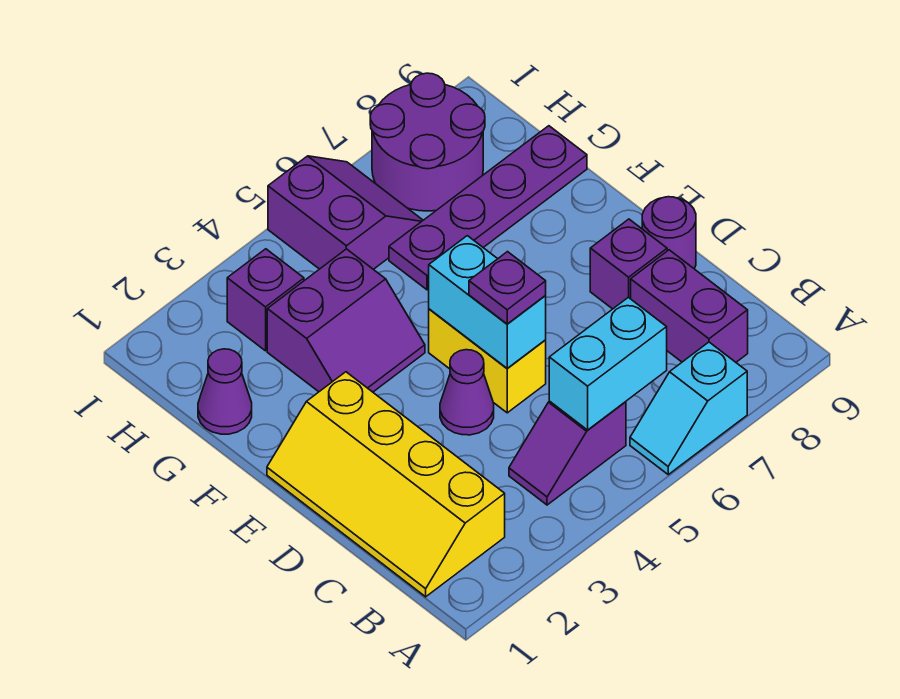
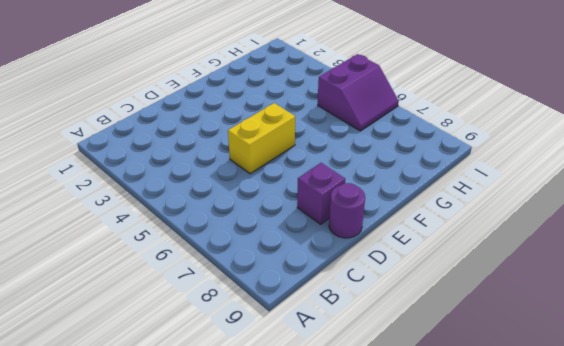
none -> cyan 1x2 slope [630,342,747,474]
none -> yellow 2x4 slope [267,372,505,597]
none -> purple 1x2 slope [509,401,626,505]

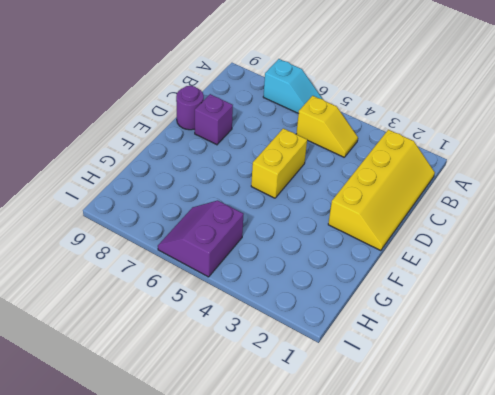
yellow 1x2 slope [297,96,358,157] -> purple 1x2 slope [509,401,626,505]
none -> purple 1x2 brick [631,250,748,362]
none -> purple 1x1 cone [440,350,494,435]
none -> purple 2x2 slope [267,249,425,392]

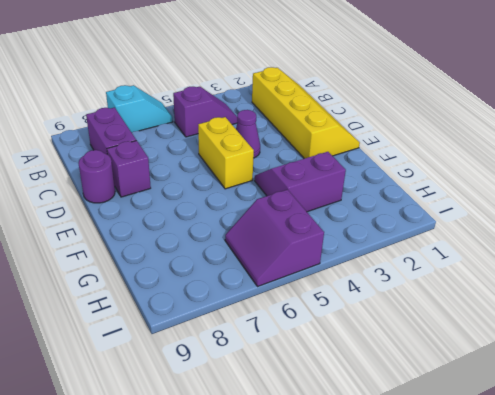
none -> purple 1x1 cone [198,349,252,434]
none -> purple 1x4 plate [389,126,587,290]
none -> purple 1x1 brick [227,249,304,351]

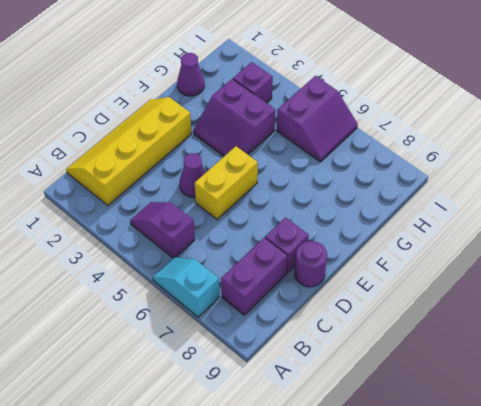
none -> purple 1x4 plate [389,126,587,290]
none -> purple 2x2 round brick [370,73,485,211]
none -> cyan 1x2 brick [549,297,667,430]

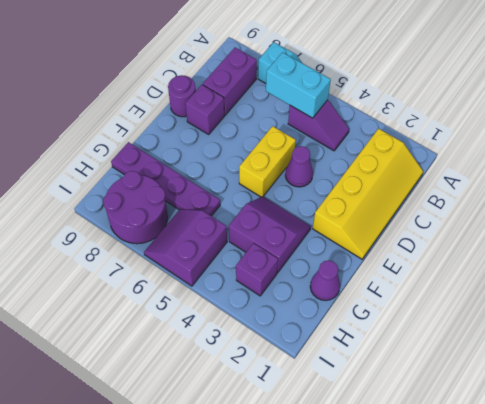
none -> cyan 1x2 brick [429,236,546,368]
none -> purple 1x1 plate [469,252,546,324]

